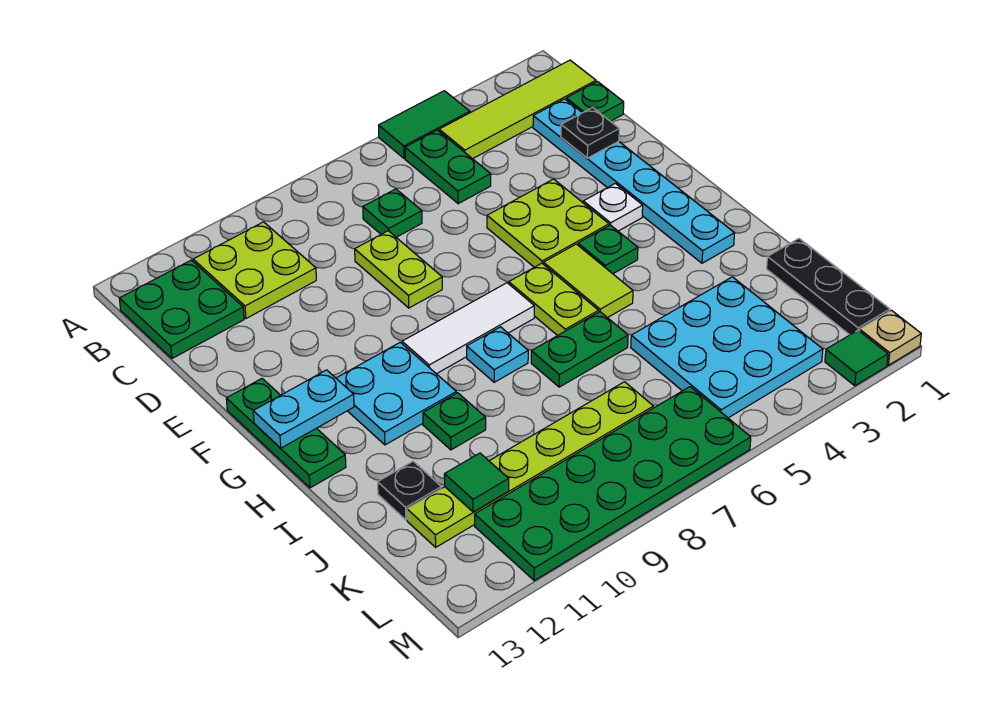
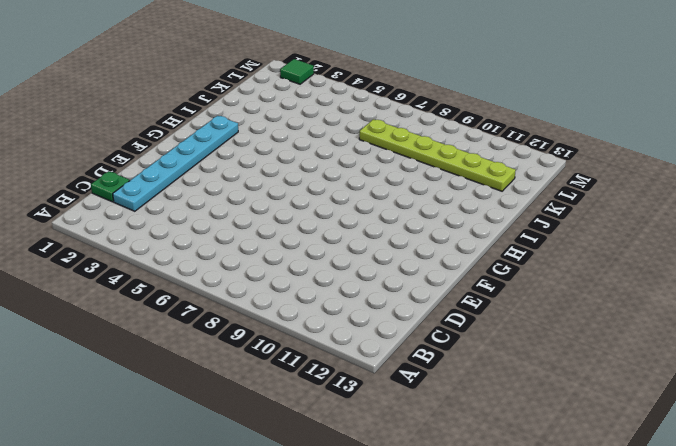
none -> green 1x2 tile [379,91,470,159]
none -> lime 1x4 tile [439,60,596,159]
none -> green 1x2 plate [405,130,491,204]
none -> lime 2x2 plate [193,222,316,318]

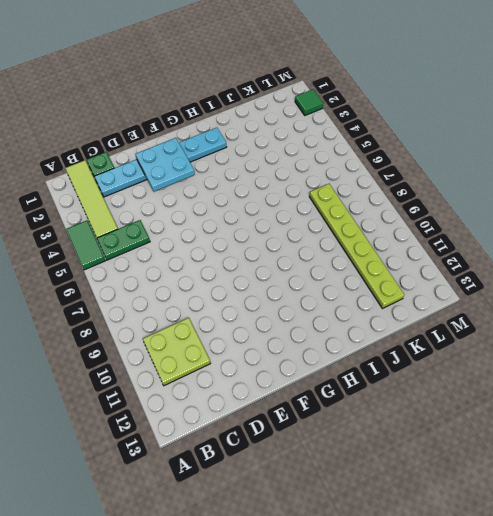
cyan 2x2 plate [135,138,195,191] -> cyan 2x2 plate moved to [336,342,456,445]
none -> green 2x2 plate [119,260,244,358]
none -> green 1x1 plate [363,189,422,237]
none -> lime 1x2 plate [355,231,442,308]
none -> lime 2x2 plate [487,179,609,267]

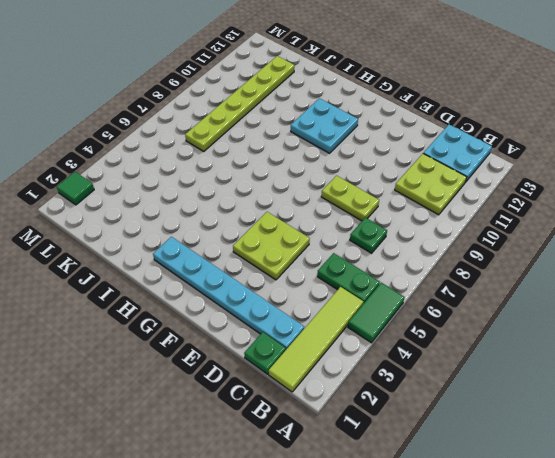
cyan 2x2 plate [423,125,492,182] -> green 2x2 plate [119,260,244,358]
none -> white 1x1 plate [583,183,643,231]
none -> green 1x3 plate [226,379,346,488]
none -> green 1x1 plate [578,225,638,274]
none -> lime 1x2 tile [544,244,633,318]

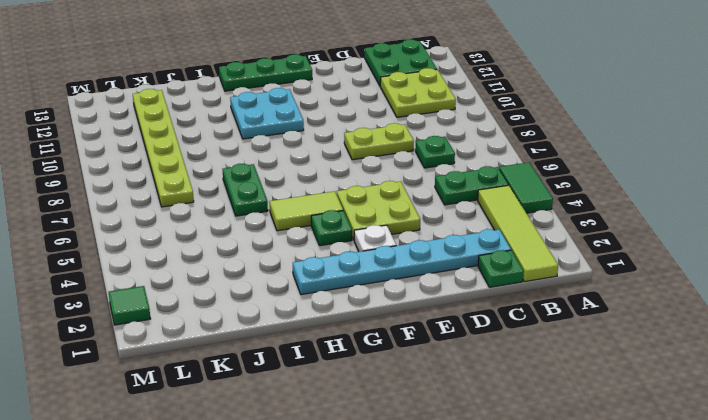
none -> lime 1x2 plate [509,263,599,336]
none -> white 1x3 tile [402,283,534,374]
none -> cyan 1x1 plate [467,327,528,382]
none -> green 1x1 plate [423,393,486,450]

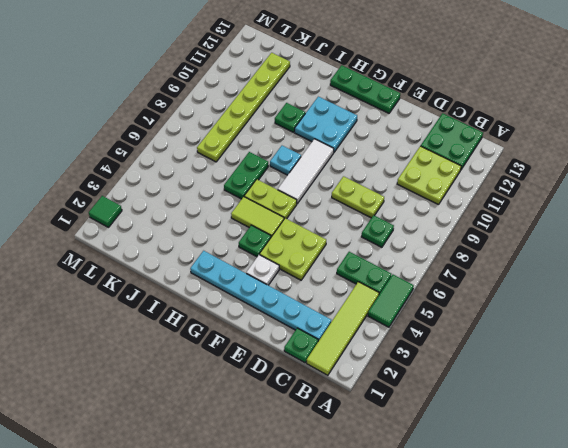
none -> black 1x3 plate [767,239,890,335]
none -> cyan 3x3 plate [631,277,823,418]
none -> black 1x1 plate [378,461,441,520]
none -> green 2x6 plate [475,387,751,580]

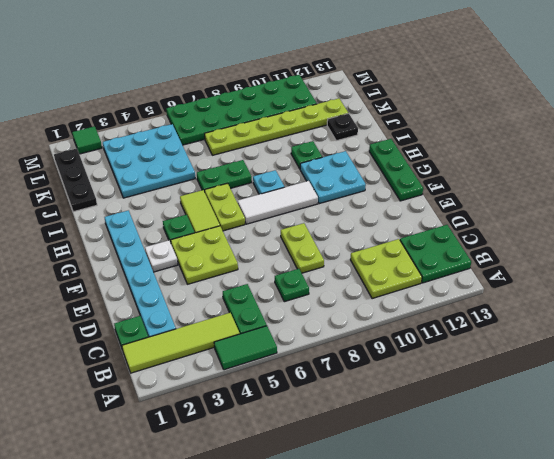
none -> tan 1x1 plate [860,310,921,365]
none -> black 1x1 plate [561,108,619,158]
none -> cyan 1x2 plate [253,370,354,448]
none -> green 1x1 tile [444,453,509,512]

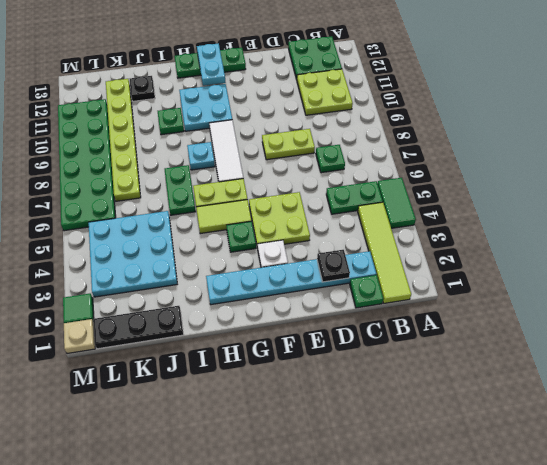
none -> green 1x1 tile [444,453,509,512]

